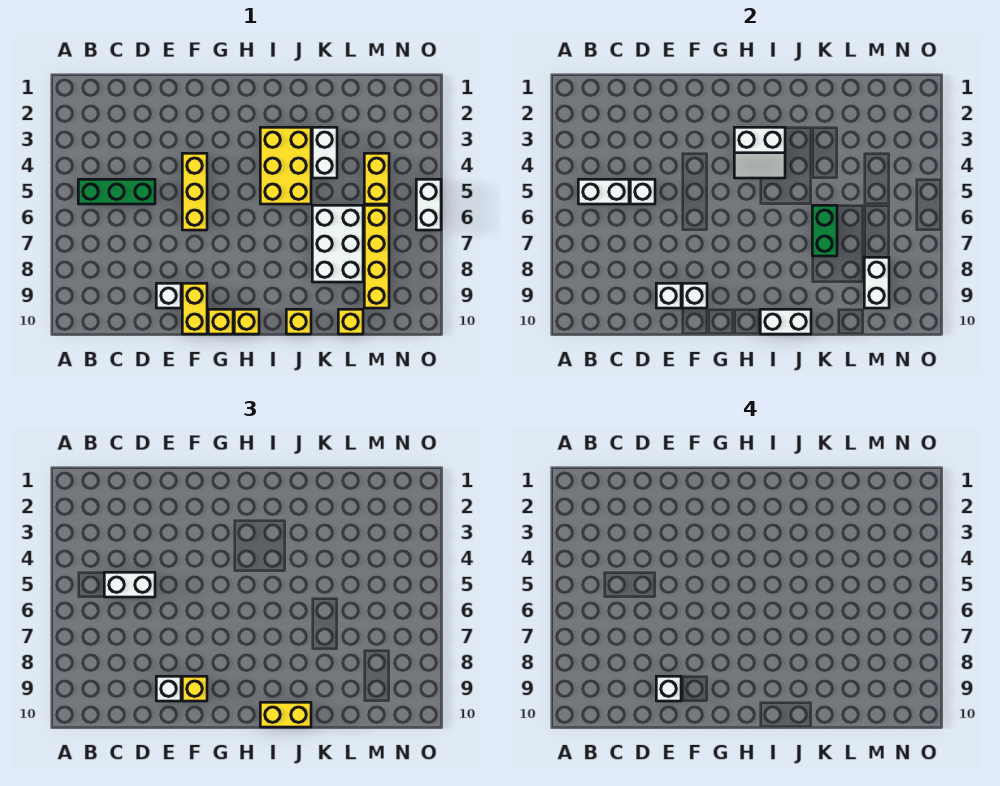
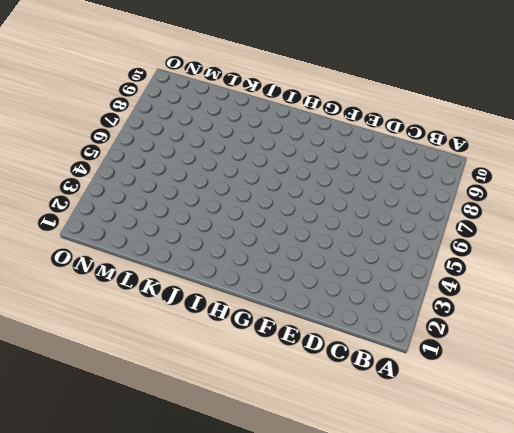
none -> green 1x3 brick [78,179,155,204]
none -> white 1x1 brick [156,283,181,308]
none -> yellow 1x3 brick [182,153,207,230]

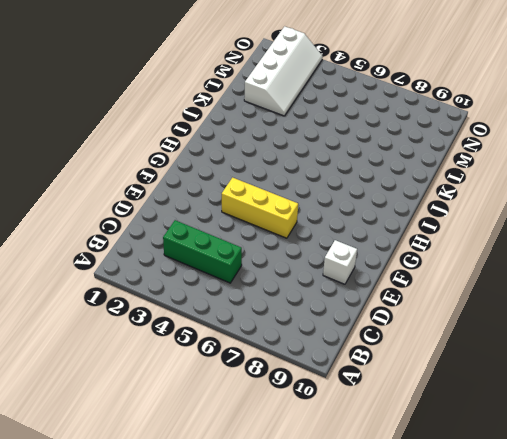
green 1x3 brick [163,220,242,283] -> green 1x3 brick turned to [78,179,155,204]
white 2x4 slope [244,26,323,116] -> none
none -> yellow 1x2 brick [182,283,207,334]
none -> yellow 1x1 brick [208,309,233,334]
none -> yellow 1x1 brick [234,309,259,334]

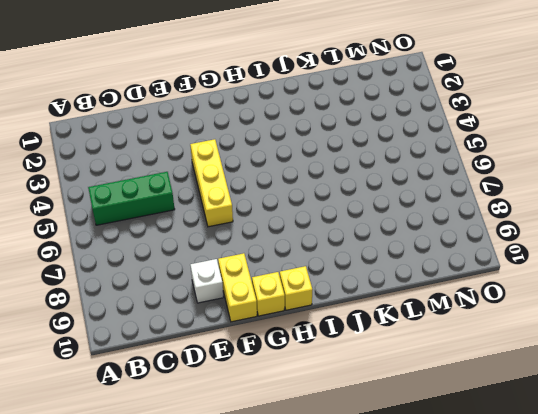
none -> yellow 2x3 brick [260,127,311,204]
none -> yellow 1x1 brick [286,309,311,334]
none -> white 1x2 brick [312,127,337,178]

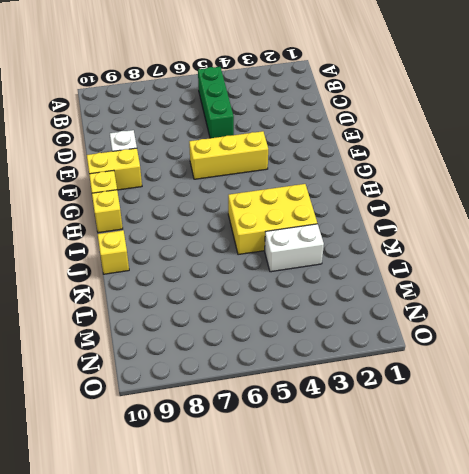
none -> white 2x3 brick [312,205,363,282]
none -> yellow 1x1 brick [338,309,363,334]
none -> yellow 1x2 brick [364,153,389,204]

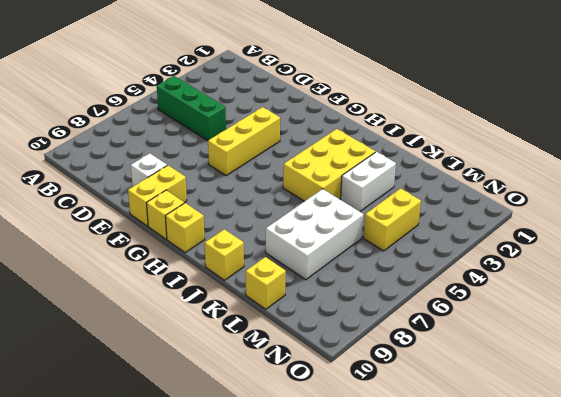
none -> yellow 1x4 brick [364,205,389,308]
none -> white 1x2 brick [416,179,441,230]
none -> white 1x2 brick [578,179,629,204]

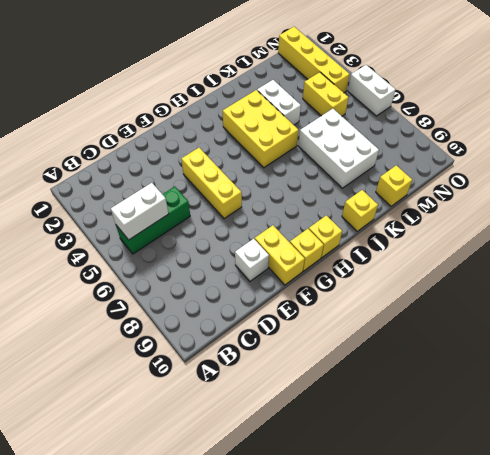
yellow 1x4 brick [278,27,350,93] -> yellow 1x4 brick moved to [364,205,389,308]
none -> white 1x1 brick [630,179,655,204]
none -> white 1x1 brick [656,283,681,308]
none -> white 1x1 brick [682,283,707,308]

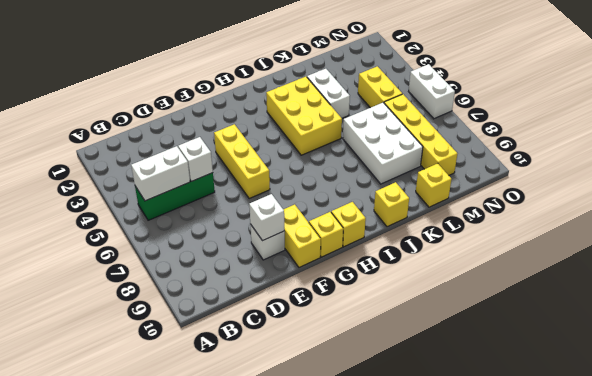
none -> white 1x1 brick [682,283,707,308]
none -> white 2x2 slope [734,127,785,178]
none -> white 1x2 brick [760,309,811,334]

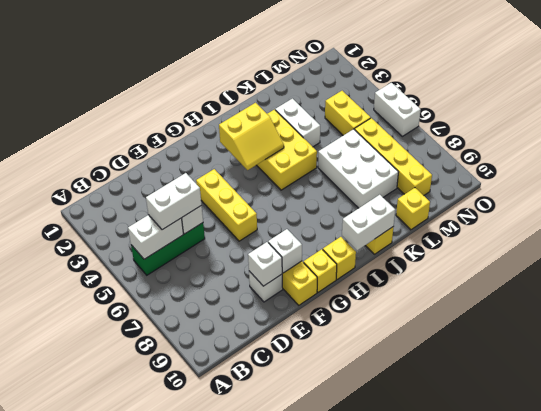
yellow 2x2 slope [219,103,284,170] -> white 2x2 slope [734,127,785,178]
none -> green 1x2 brick [812,205,837,256]
none -> white 1x2 brick [864,257,889,308]
none -> white 1x1 brick [156,676,181,701]

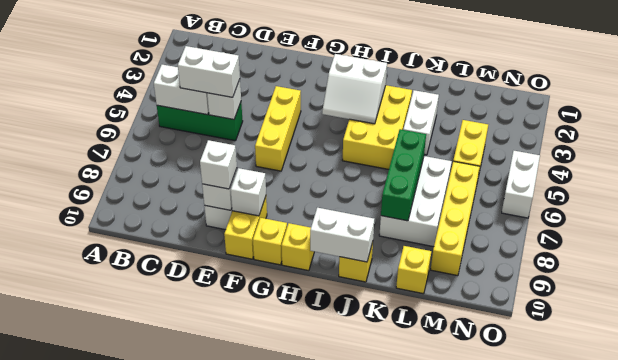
green 1x3 brick [381,129,426,221] -> green 1x2 brick [812,205,837,256]
none -> white 1x2 brick [864,257,889,308]
none -> yellow 1x1 brick [182,676,207,701]
none -> yellow 1x2 brick [260,702,311,727]

